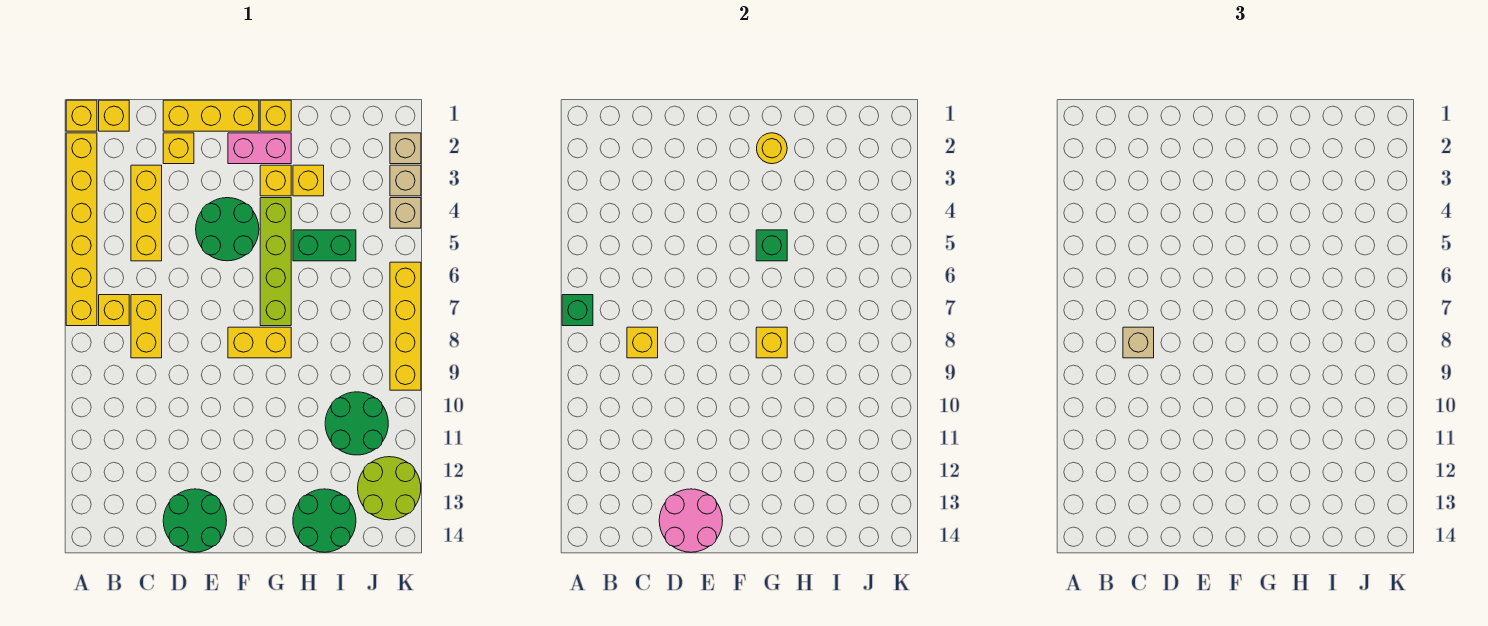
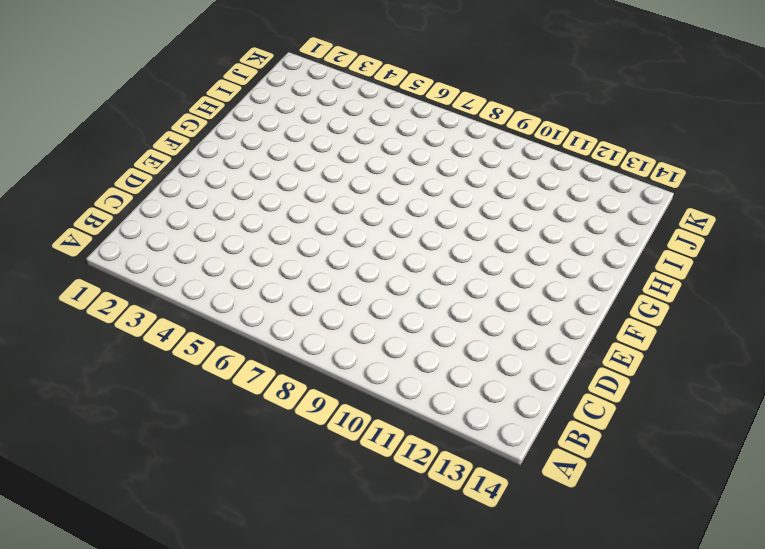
none -> yellow 1x1 brick [66,100,97,131]
none -> yellow 1x6 brick [66,133,97,326]
none -> yellow 1x1 brick [99,100,129,131]
none -> yellow 1x1 brick [99,295,129,326]

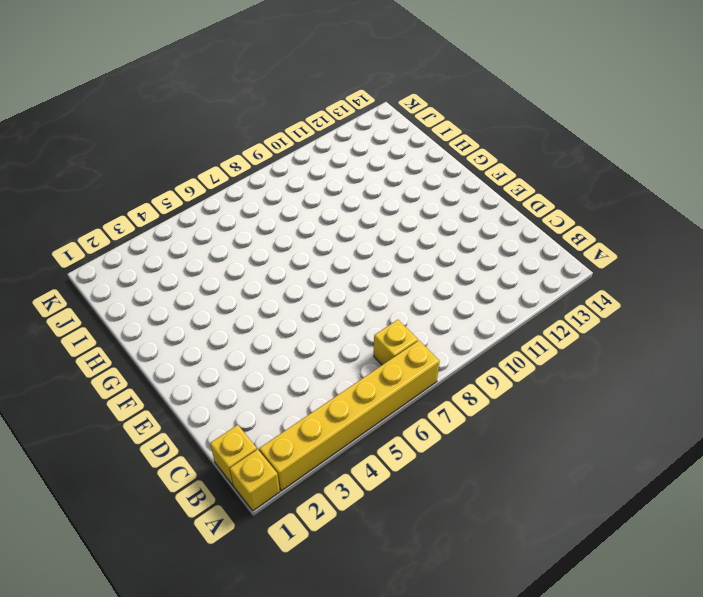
none -> yellow 1x3 brick [131,165,162,261]
none -> yellow 1x2 brick [131,295,162,358]
none -> yellow 1x3 brick [163,100,259,131]
none -> yellow 1x1 brick [163,133,194,164]

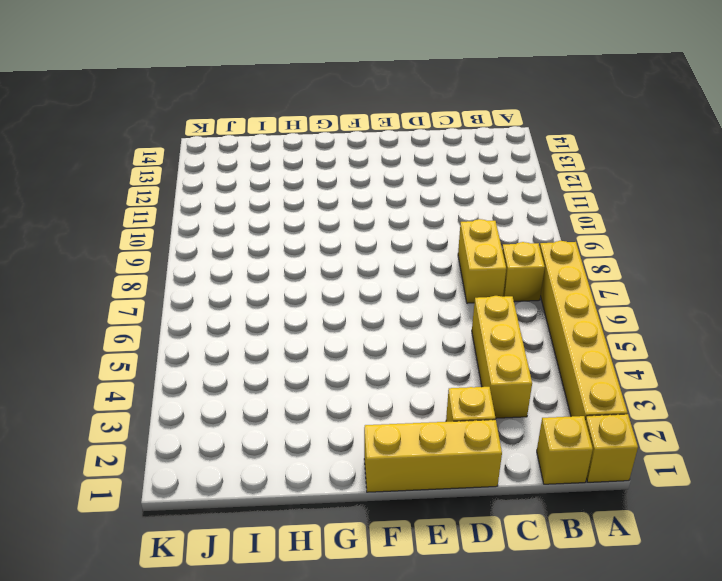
none -> green 2x2 round brick [163,489,227,552]
none -> green 2x2 round brick [196,198,259,261]
none -> pink 1x2 brick [228,133,291,164]
none -> yellow 1x2 brick [228,327,291,358]

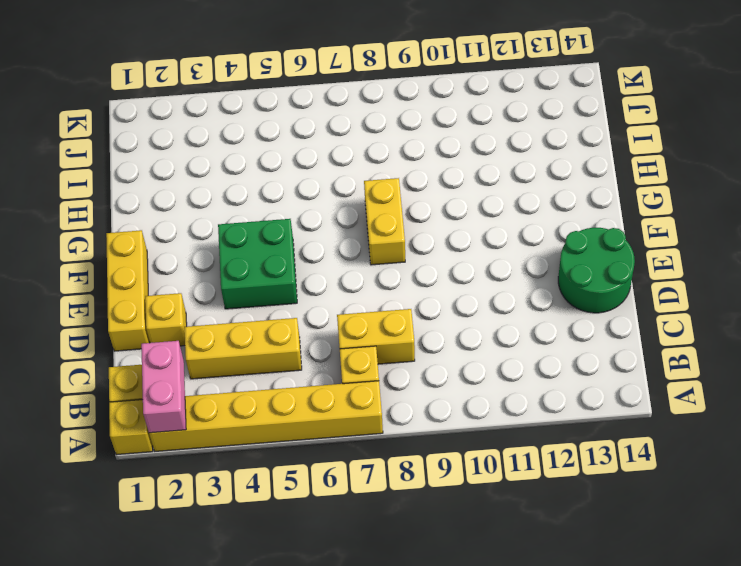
pink 1x2 brick [141,341,186,433] -> pink 1x2 brick moved to [228,133,291,164]
green 2x2 brick [218,219,297,309] -> green 2x2 round brick [196,198,259,261]
none -> yellow 1x1 brick [260,100,291,131]
none -> yellow 1x1 brick [260,165,291,196]
none -> lime 1x4 brick [260,198,291,326]
none -> yellow 1x1 brick [293,165,324,196]

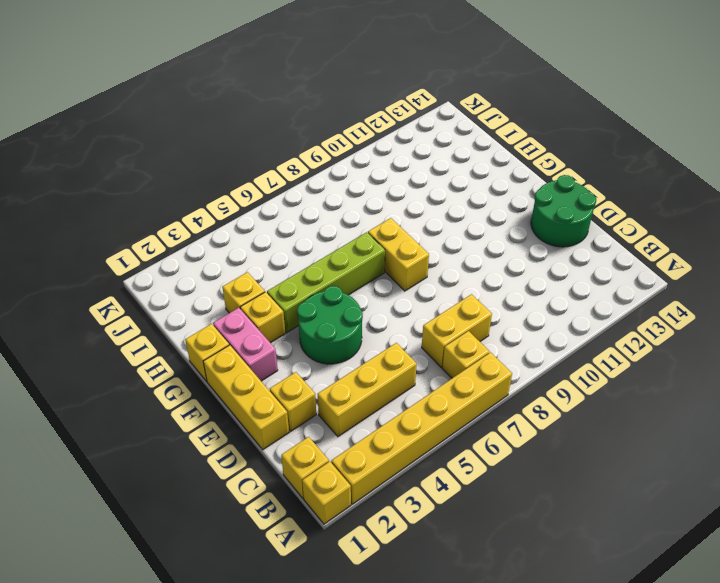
none -> green 1x2 brick [293,230,356,261]
none -> green 2x2 round brick [293,489,356,552]
none -> green 2x2 round brick [325,392,388,455]
none -> lime 2x2 round brick [358,457,421,520]

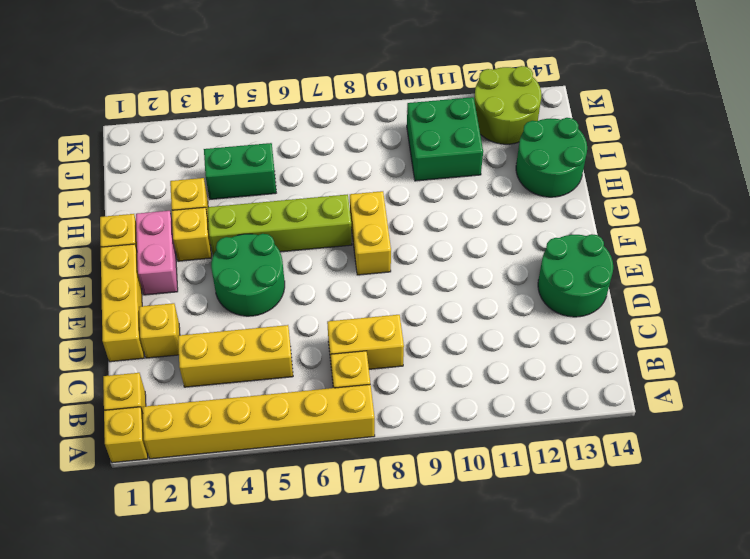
green 1x2 brick [204,143,276,199] -> green 1x2 brick turned to [293,230,356,261]
green 2x2 brick [407,97,483,181] -> green 2x2 round brick [325,392,388,455]
none -> tan 1x1 brick [390,133,421,164]
none -> tan 1x1 brick [390,165,421,196]
none -> tan 1x1 brick [390,198,421,228]
none -> yellow 1x4 brick [390,262,421,390]

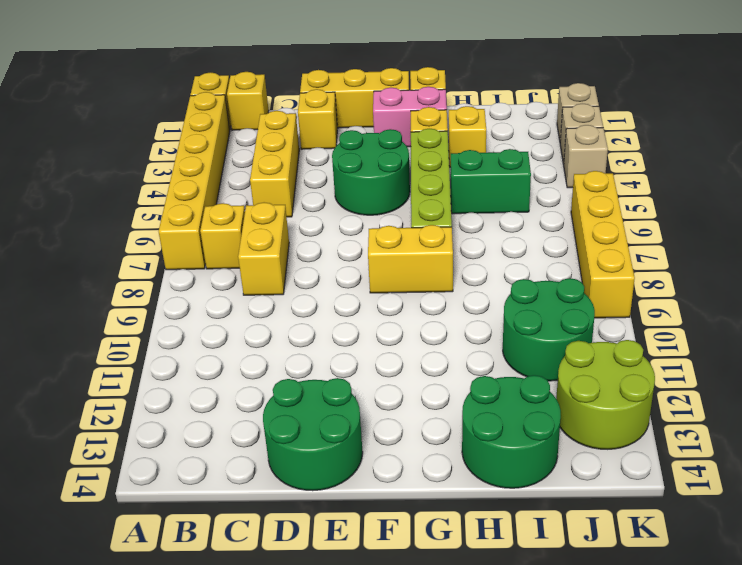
none -> green 1x1 brick [562,295,593,326]
none -> yellow 1x1 brick [627,327,658,358]
none -> pink 2x2 round brick [659,489,723,552]
none -> yellow 1x1 round brick [757,133,787,164]

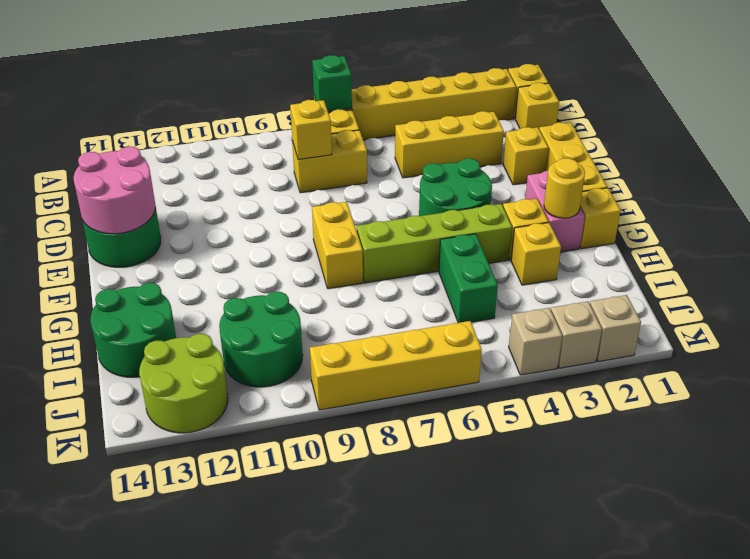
none -> green 1x1 brick [756,230,787,261]
none -> yellow 1x1 brick [756,327,787,358]
none -> tan 1x1 brick [1123,327,1154,358]

